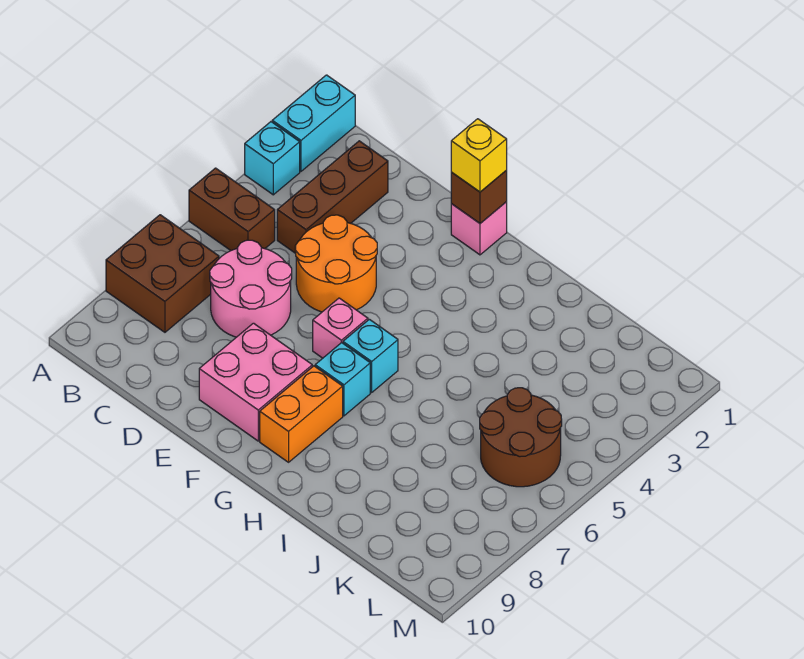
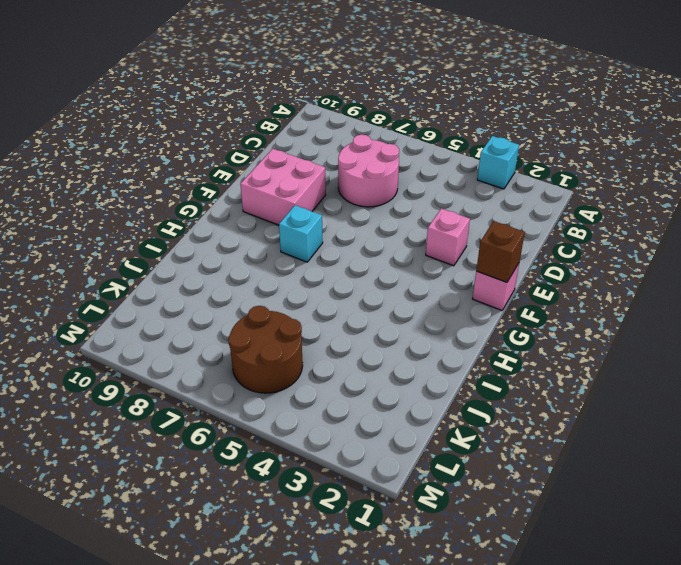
pink 1x1 brick [426,209,470,266] -> pink 1x1 brick moved to [313,298,368,358]
none -> cyan 1x2 brick [272,75,355,171]
none -> brown 1x2 brick [189,168,275,250]
none -> brown 2x2 brick [106,215,219,332]

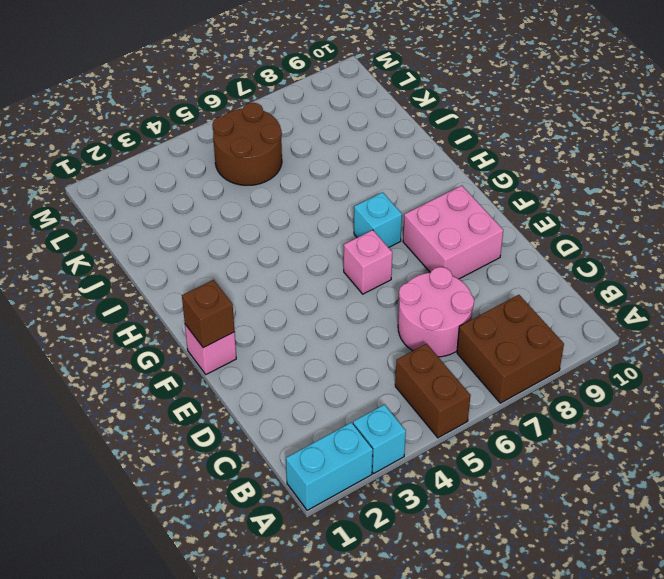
none -> brown 1x3 brick [277,141,388,253]
none -> orange 2x2 round brick [295,215,377,312]
none -> cyan 1x1 brick [343,319,398,392]

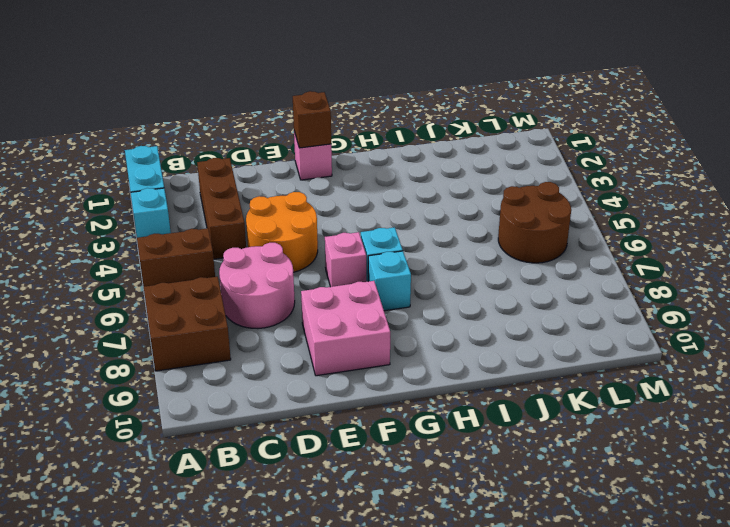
none -> orange 1x2 brick [260,366,343,462]
none -> yellow 1x1 brick [451,119,507,192]

